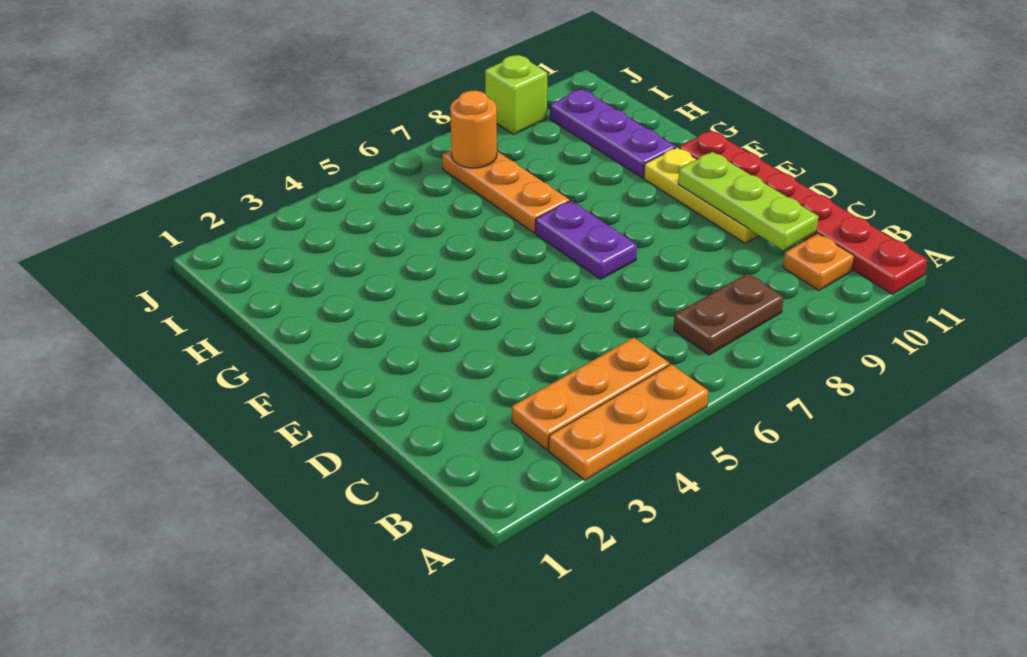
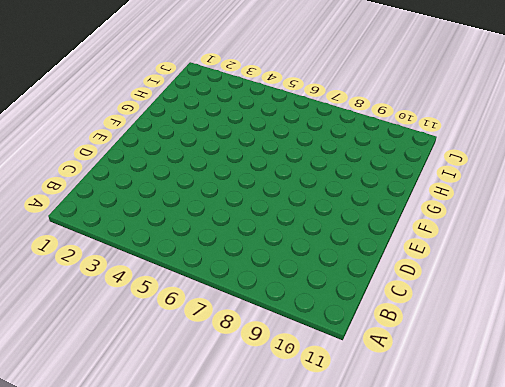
none -> orange 1x3 plate [549,364,708,480]
none -> red 1x6 plate [679,130,927,294]
none -> orange 1x3 plate [512,338,670,450]

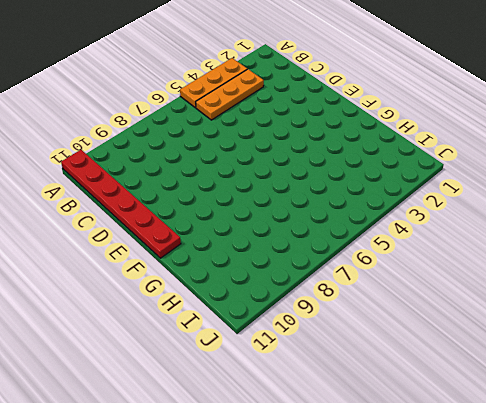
none -> brown 1x2 plate [674,273,784,355]
none -> orange 1x1 plate [783,234,854,290]
none -> yellow 1x3 plate [644,147,759,243]

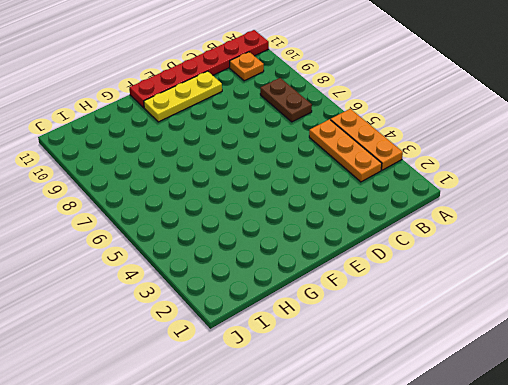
none -> purple 1x2 plate [535,201,637,279]
none -> orange 1x3 plate [442,150,570,233]
none -> purple 1x3 plate [550,89,676,178]

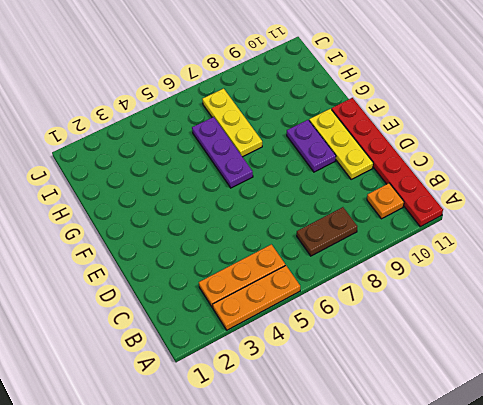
purple 1x2 plate [287,120,336,172] -> purple 1x2 plate moved to [535,201,637,279]
purple 1x3 plate [192,117,253,188] -> purple 1x3 plate moved to [550,89,676,178]
yellow 1x3 plate [202,89,262,157] -> orange 1x3 plate [442,150,570,233]
none -> lime 1x1 brick [485,55,547,134]
none -> lime 1x3 plate [678,152,818,250]
none -> orange 1x1 round brick [450,91,497,168]

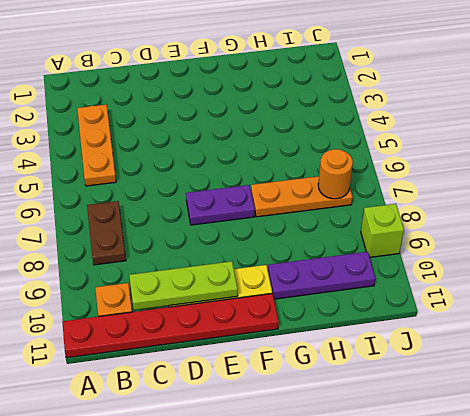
none -> orange 1x3 plate [549,364,708,480]

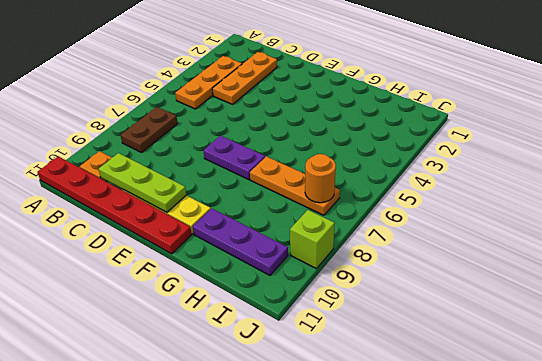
orange 1x3 plate [212,52,277,104] -> orange 1x3 plate moved to [549,364,708,480]

